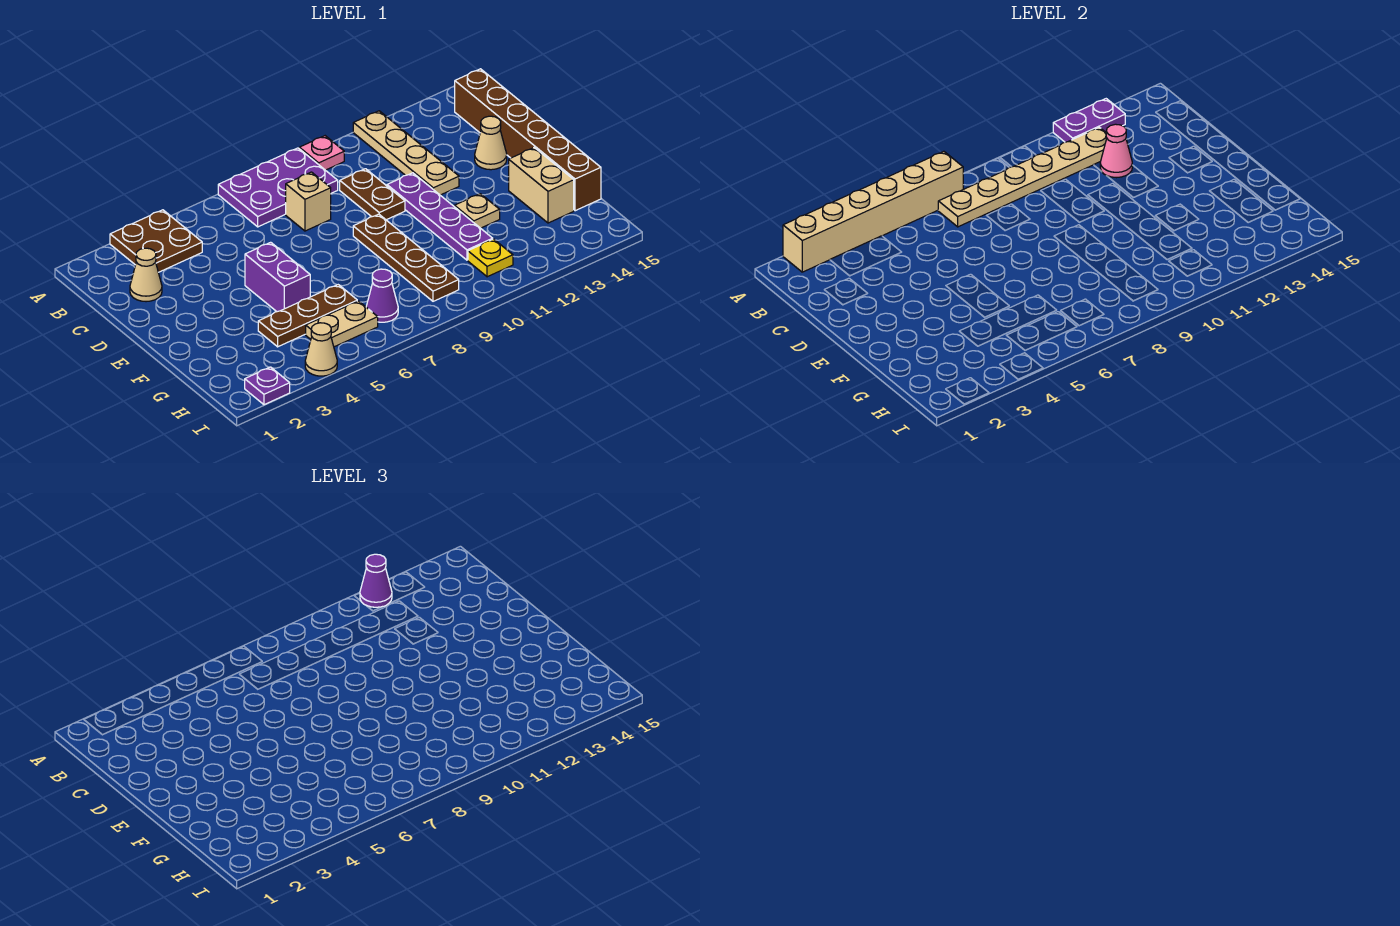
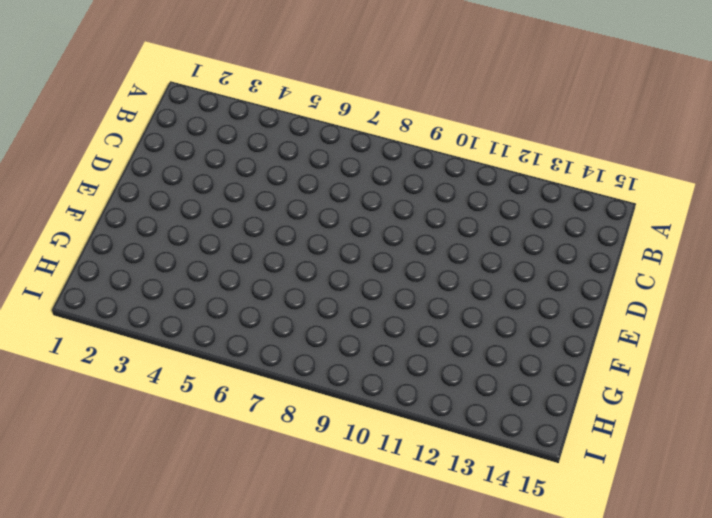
none -> brown 2x2 plate [110,210,202,272]
none -> purple 2x3 plate [218,148,338,227]
none -> pink 1x1 plate [299,136,344,170]

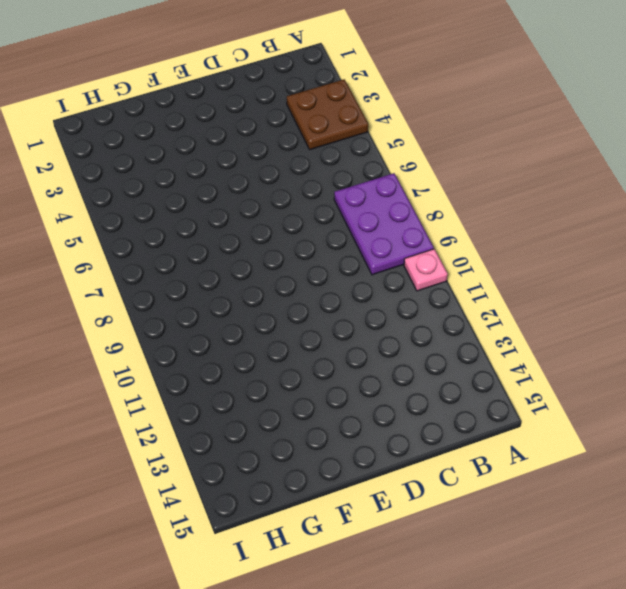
none -> tan 1x4 plate [353,111,459,195]
none -> brown 1x6 brick [455,69,601,211]
none -> tan 1x1 cone [130,248,162,302]

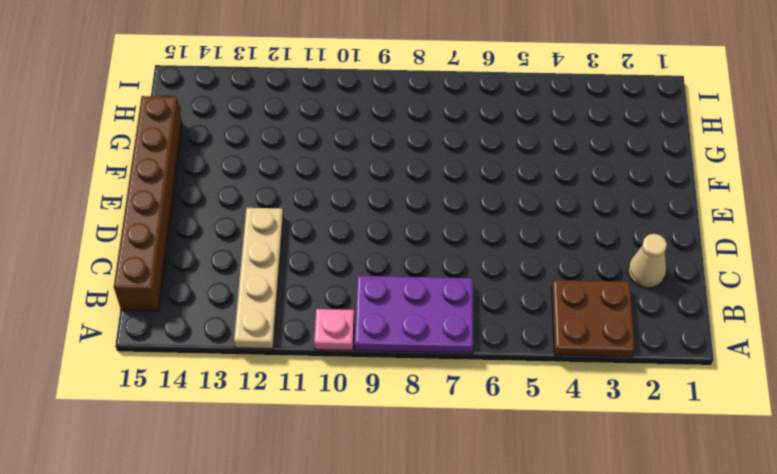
none -> tan 1x1 brick [286,172,331,231]
none -> brown 1x2 plate [340,169,405,220]
none -> purple 1x4 plate [387,173,493,260]

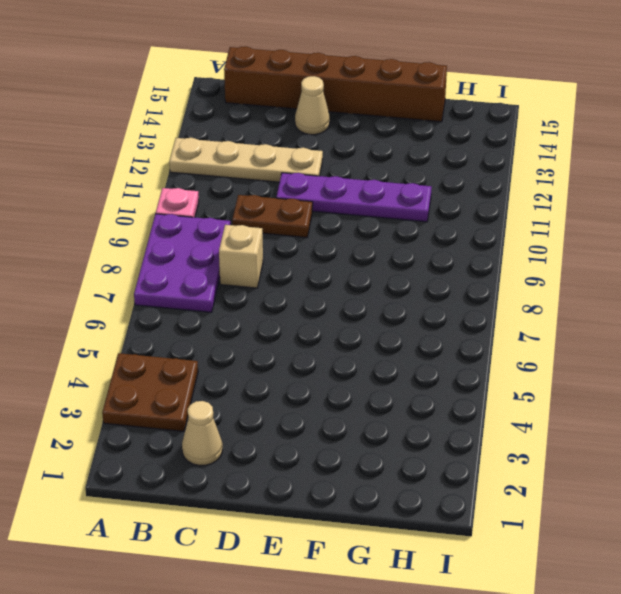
none -> purple 1x2 brick [245,242,310,312]
none -> brown 1x4 plate [353,214,459,301]
none -> tan 1x1 plate [455,194,500,228]

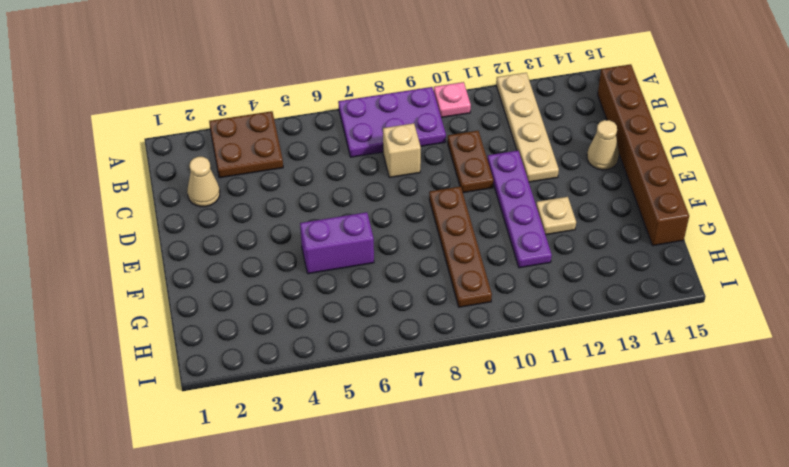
purple 1x2 brick [300,212,374,274] -> purple 1x2 brick turned to [245,242,310,312]
none -> tan 1x2 brick [509,148,574,223]
none -> brown 1x3 plate [258,285,357,347]
none -> tan 1x2 plate [306,301,378,347]

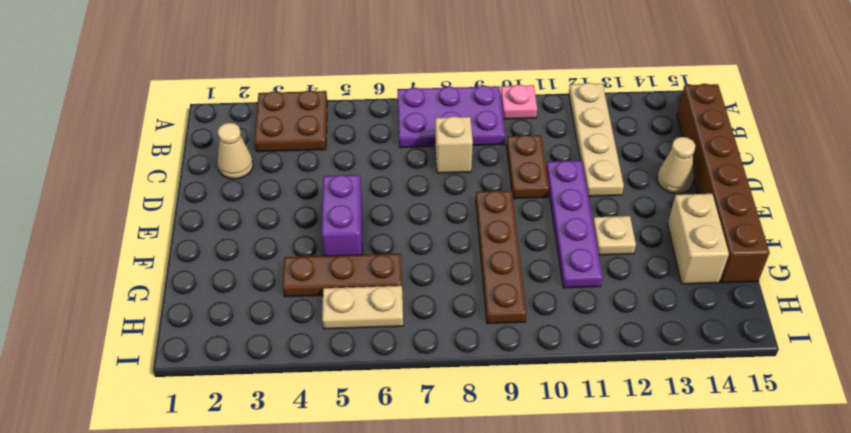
none -> purple 1x1 cone [366,269,398,322]
none -> yellow 1x1 plate [468,239,513,277]
none -> purple 1x1 plate [245,367,290,405]

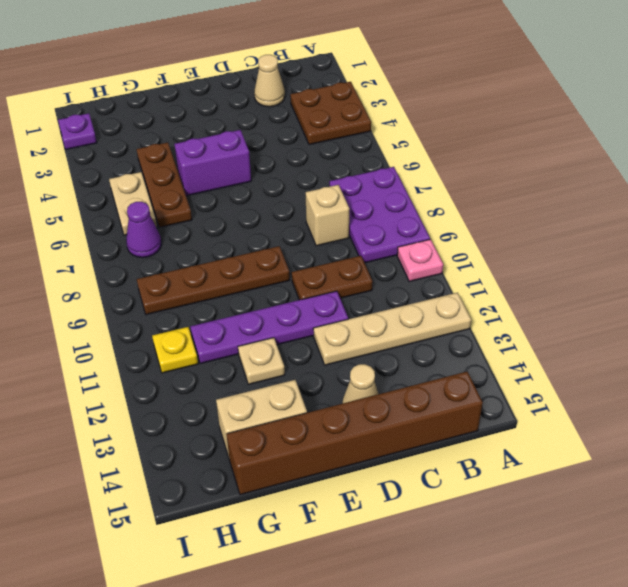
none -> tan 1x1 cone [305,323,337,376]
none -> tan 1x6 brick [783,151,964,272]
none -> purple 1x2 plate [1053,99,1125,142]

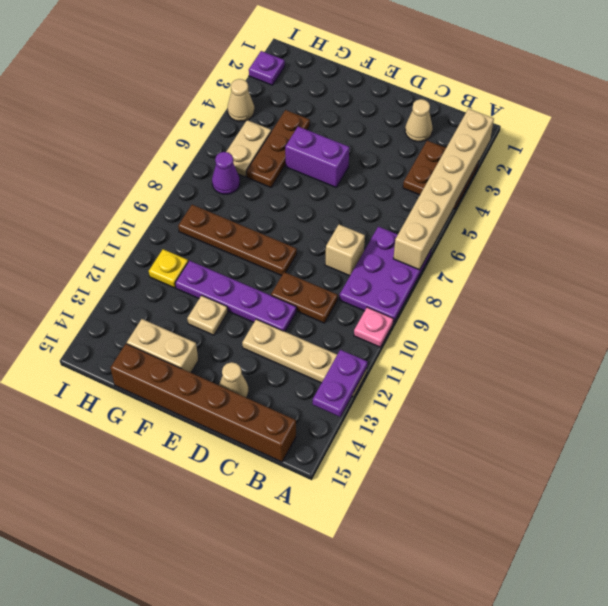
none -> tan 1x6 plate [938,127,1107,227]
none -> pink 1x1 cone [1100,124,1132,178]
none -> purple 1x1 cone [360,554,392,607]

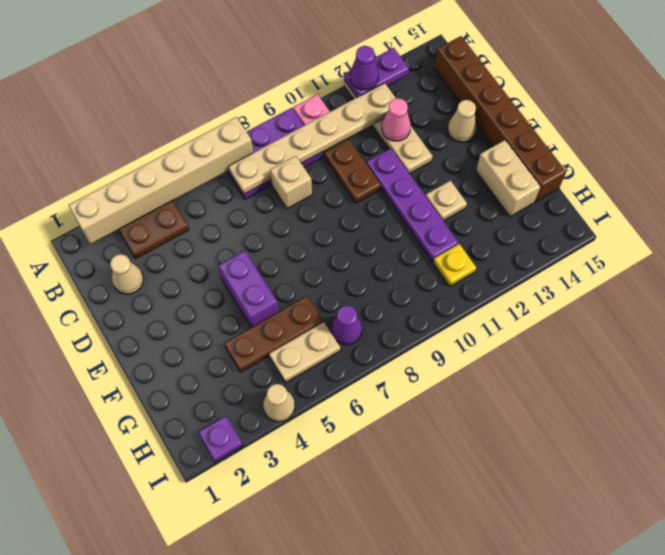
none -> brown 1x4 plate [353,214,459,301]

